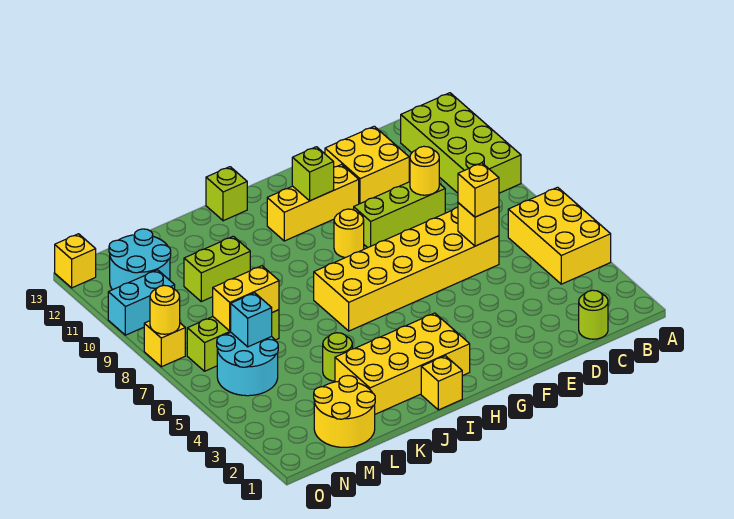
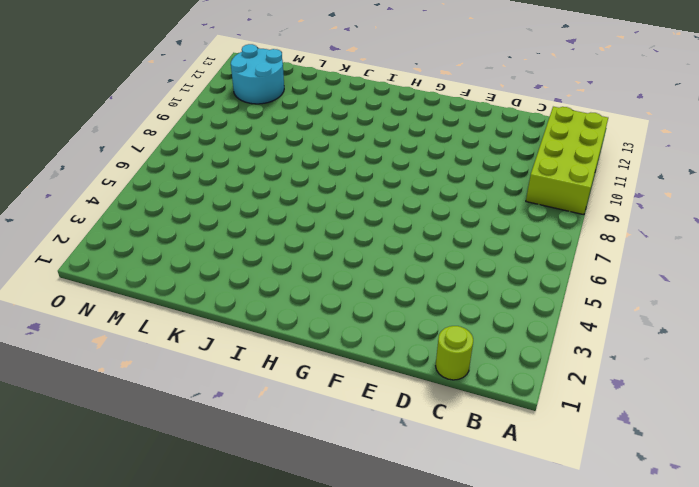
none -> yellow 2x3 brick [508,187,611,284]
none -> yellow 2x6 brick [314,207,499,331]
none -> lime 1x3 brick [354,182,445,248]

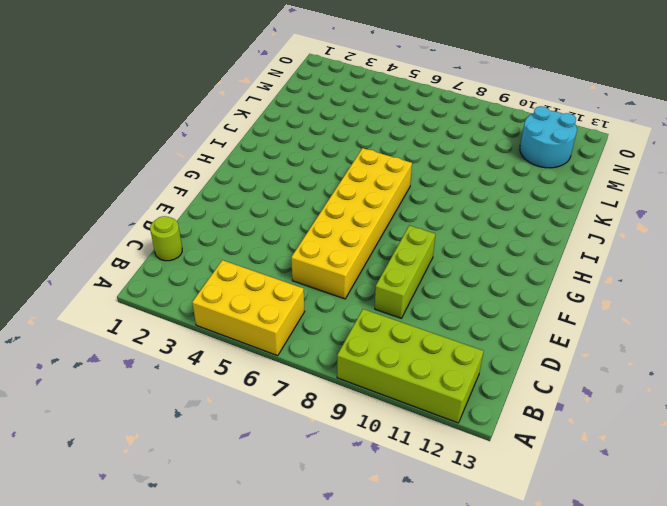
none -> yellow 2x2 brick [325,126,409,204]
none -> yellow 1x3 brick [267,164,359,241]
none -> yellow 1x1 round brick [334,209,364,258]

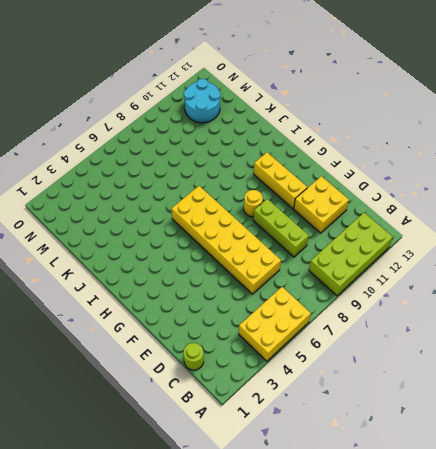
none -> yellow 2x4 brick [335,313,470,414]
none -> yellow 1x1 brick [421,356,462,410]
none -> lime 1x1 brick [206,167,247,221]

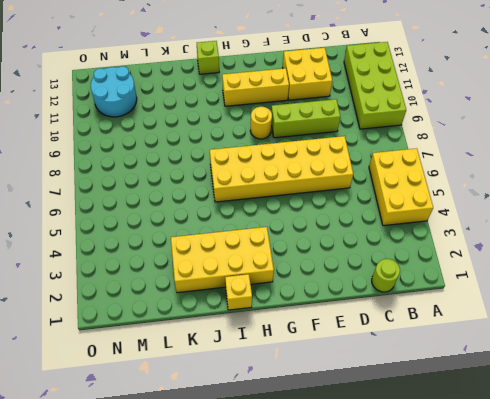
none -> lime 1x1 round brick [323,333,352,381]
none -> lime 1x2 brick [184,236,250,302]
none -> yellow 2x2 round brick [314,376,375,447]

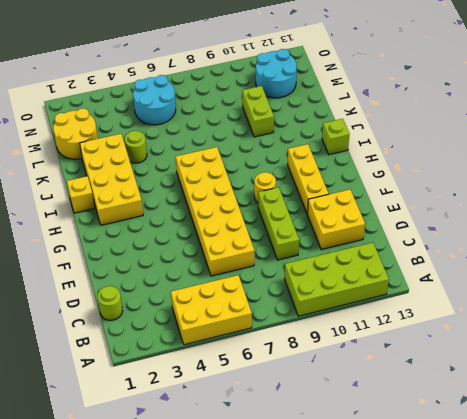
none -> lime 1x3 brick [187,310,279,371]
none -> cyan 1x2 brick [108,270,175,335]
none -> yellow 1x1 brick [144,321,185,367]

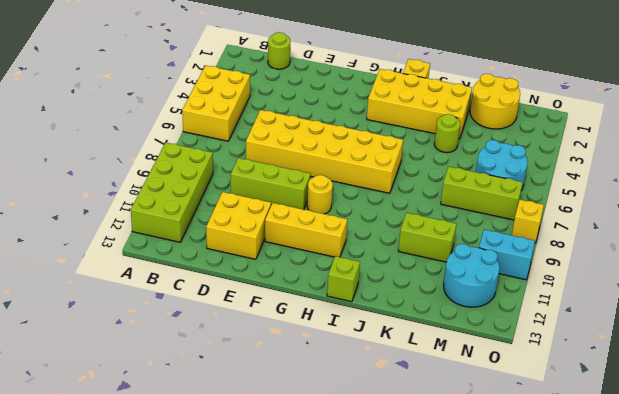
none -> yellow 1x1 brick [55,234,96,288]
none -> yellow 1x1 brick [458,203,499,246]
none -> yellow 1x1 round brick [410,146,439,195]

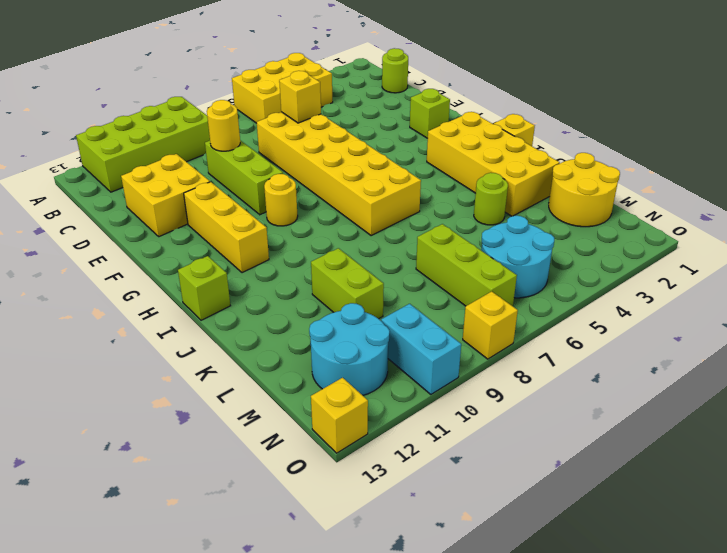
lime 1x1 brick [410,89,450,138] -> lime 1x1 brick moved to [292,147,334,201]
none -> yellow 1x2 brick [213,266,279,331]
none -> cyan 1x1 brick [231,293,272,347]
none -> yellow 1x1 round brick [150,285,180,334]

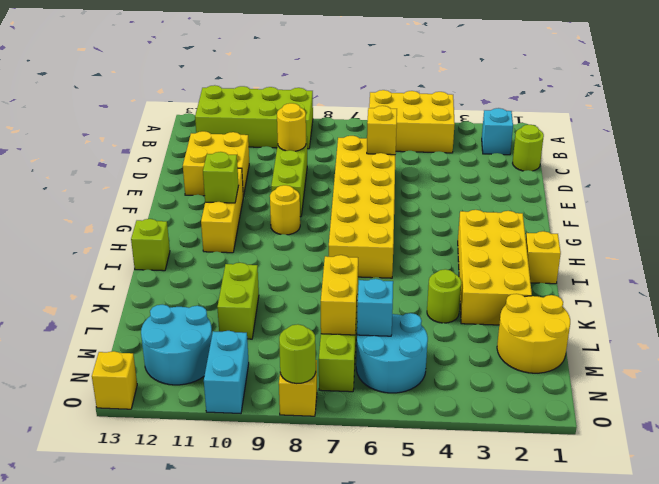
cyan 1x1 brick [482,108,513,155] -> none
lime 1x1 round brick [279,324,316,383] -> yellow 1x1 round brick [150,285,180,334]
none -> yellow 1x1 brick [458,163,499,217]

